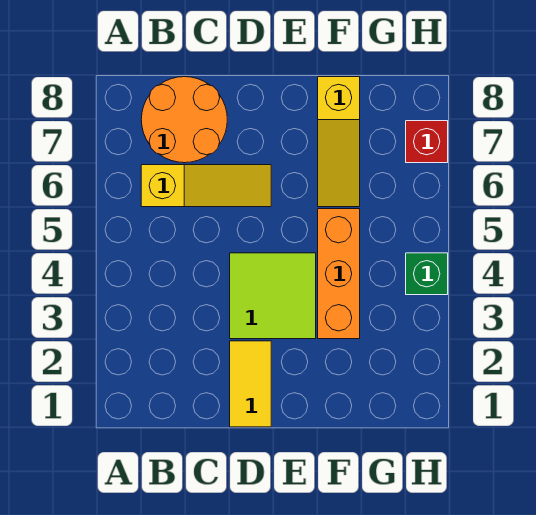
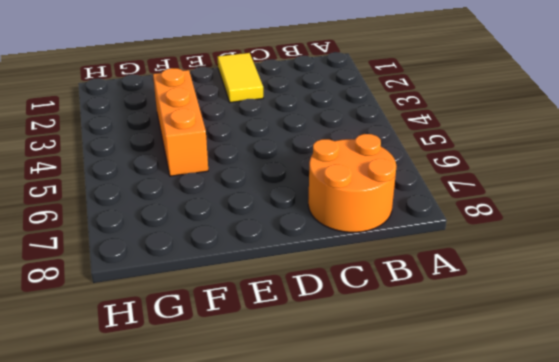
none -> yellow 1x3 slope [141,165,271,207]
none -> lime 2x2 tile [230,253,316,339]

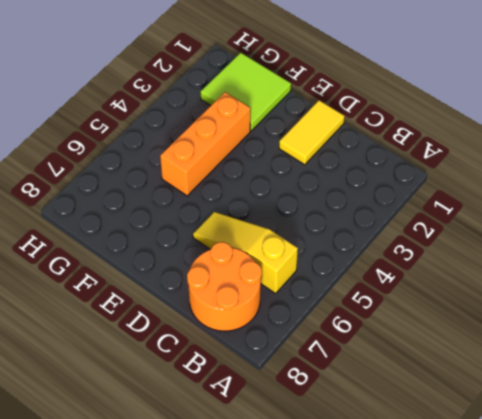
lime 2x2 tile [200,53,291,131] -> lime 2x2 tile moved to [230,253,316,339]
none -> yellow 1x3 slope [318,77,360,207]
none -> green 1x1 brick [406,253,448,295]

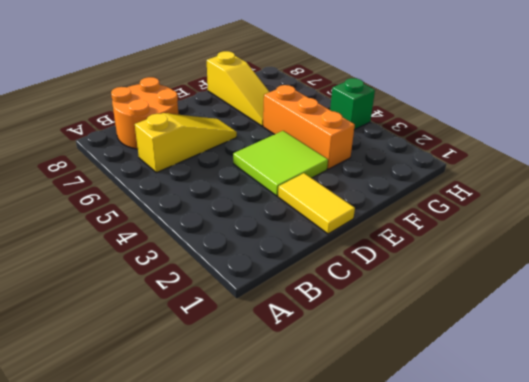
none -> red 1x1 brick [406,121,448,163]

